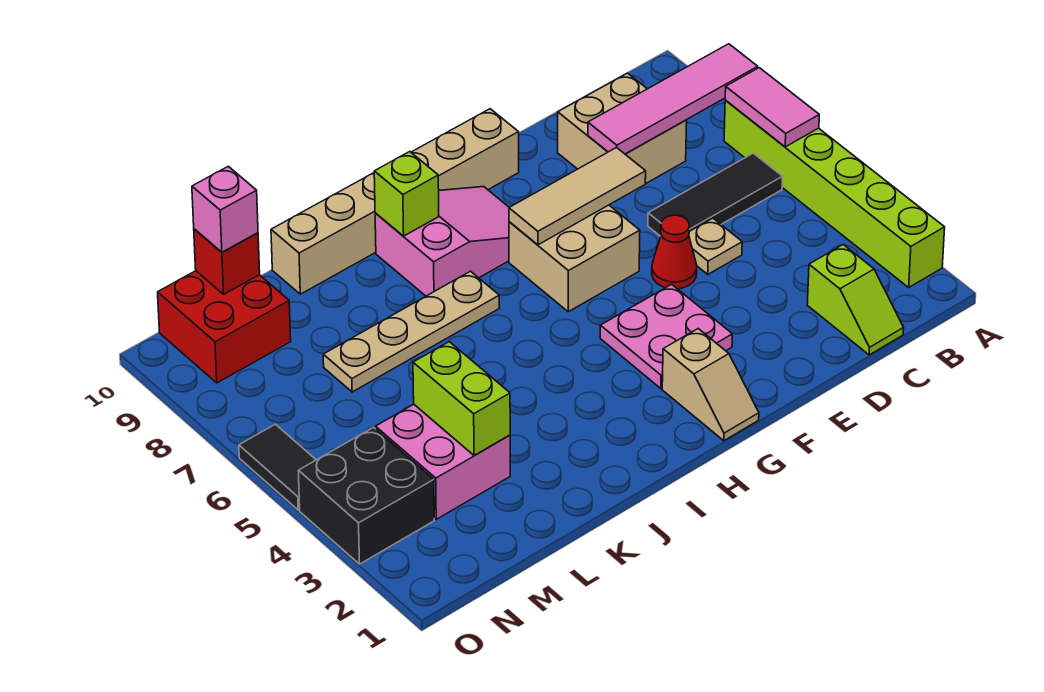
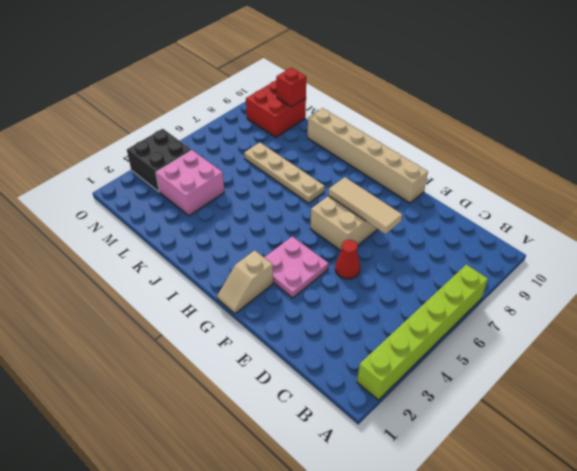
none -> black 1x3 tile [648,153,783,236]
none -> lime 1x2 slope [807,245,904,355]
none -> tan 2x2 brick [558,73,687,184]

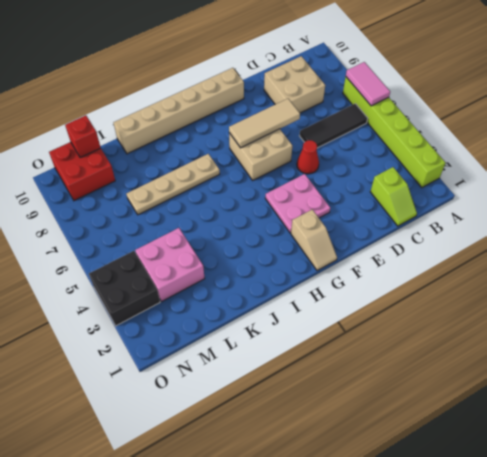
none -> tan 1x1 plate [689,218,742,274]
none -> pink 2x3 slope [375,187,509,296]
none -> black 1x2 tile [239,424,316,510]

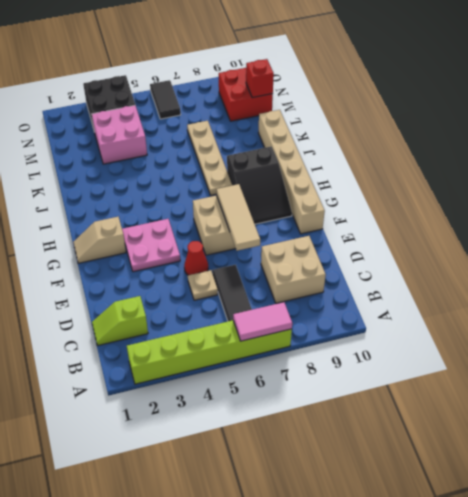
black 2x3 slope [227,147,292,224] -> pink 2x3 slope [375,187,509,296]
black 1x2 tile [150,80,181,119] -> black 1x2 tile turned to [239,424,316,510]
none -> pink 1x4 tile [588,44,758,154]
none -> lime 1x1 brick [374,152,439,236]
none -> lime 1x2 brick [413,342,510,455]

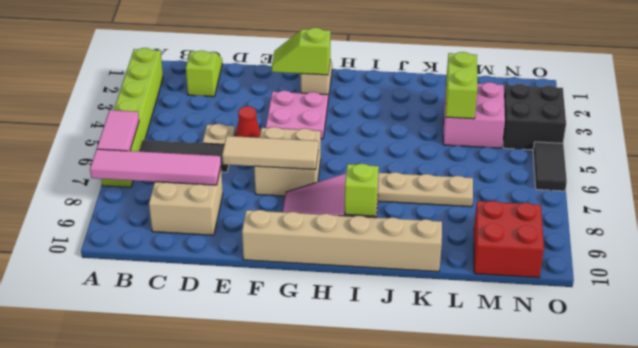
lime 1x2 slope [272,28,331,75] -> none
none -> red 1x1 brick [194,229,260,294]
none -> pink 1x1 brick [192,166,258,252]

